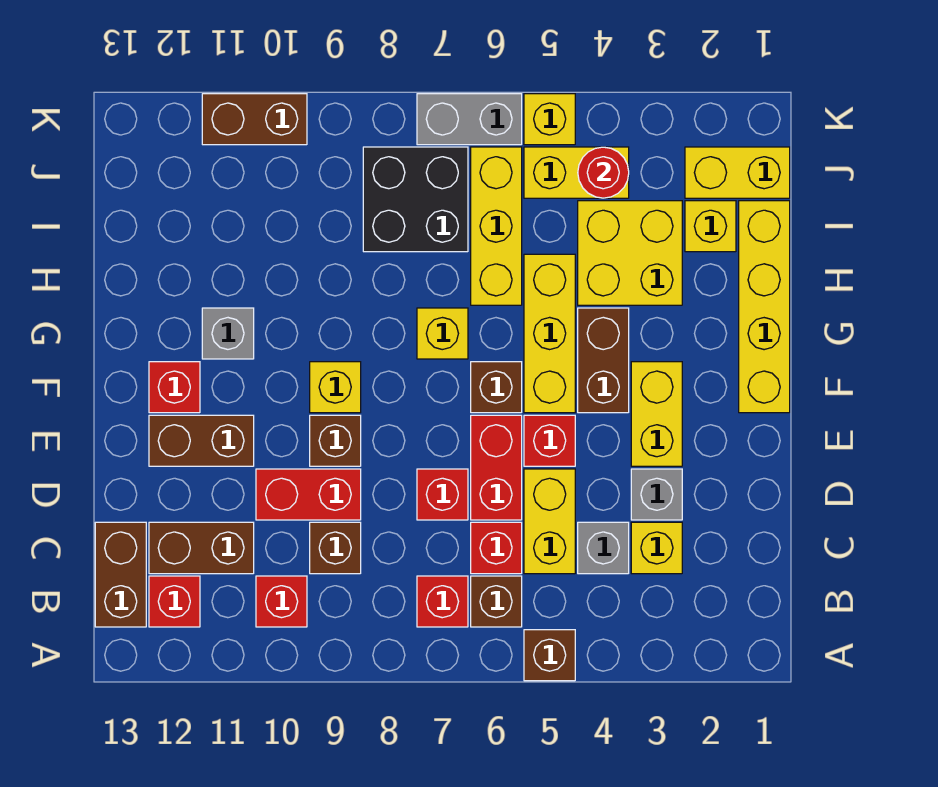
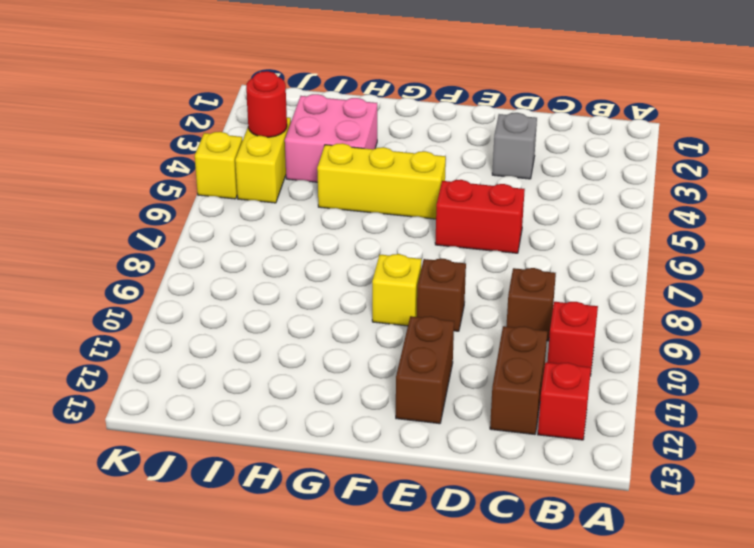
pink 2x2 brick [285,94,377,182] -> yellow 2x2 brick [578,201,682,305]
none -> brown 1x1 brick [524,630,575,681]
none -> brown 1x1 brick [471,576,522,627]
none -> red 1x1 brick [417,576,468,627]
none -> brown 1x2 brick [95,522,146,627]

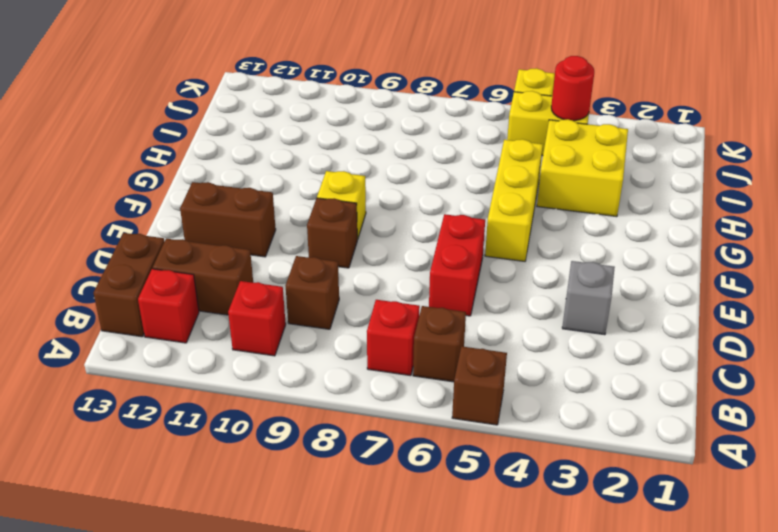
none -> yellow 1x1 brick [631,522,682,574]
none -> grey 1x1 brick [578,522,629,574]
none -> yellow 1x2 brick [524,469,575,574]
none -> red 1x1 brick [471,522,522,574]

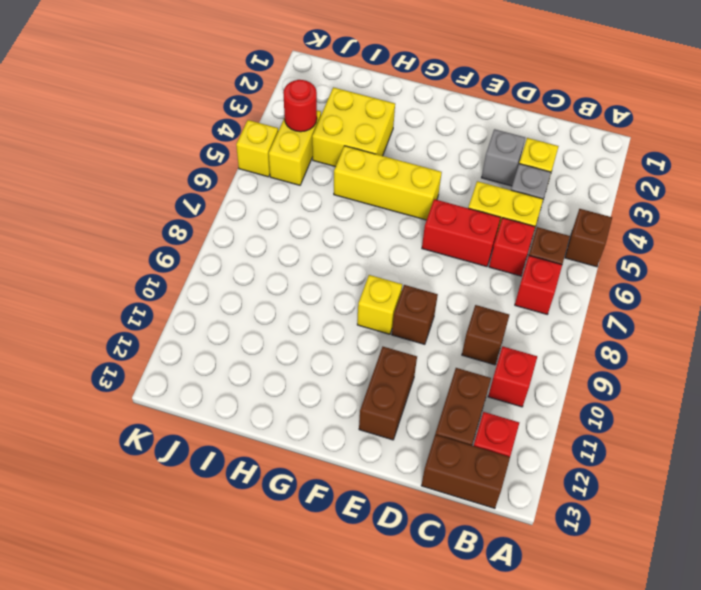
none -> red 1x1 brick [417,469,468,520]
none -> red 1x2 brick [256,469,361,520]
none -> yellow 1x2 brick [631,362,682,466]
none -> red 1x1 brick [524,415,575,466]

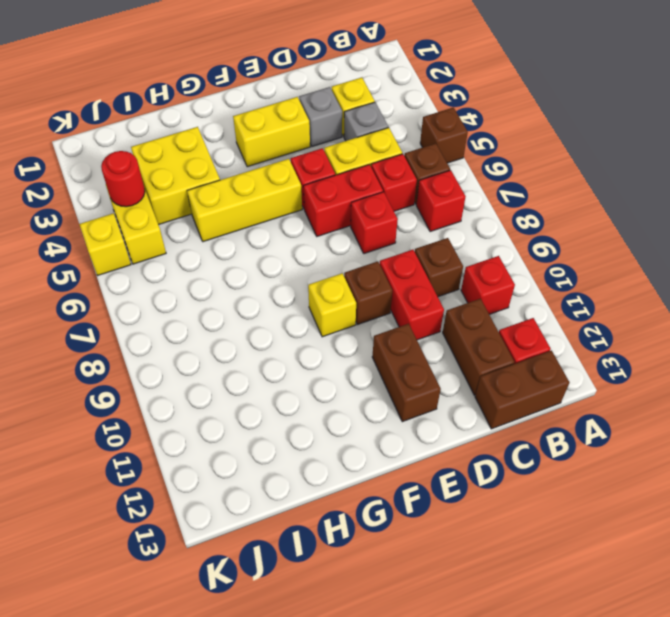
none -> yellow 1x4 brick [739,201,790,413]
none -> brown 1x2 brick [578,308,629,413]
none -> brown 1x1 brick [471,362,522,413]
none -> red 1x1 brick [149,362,200,413]

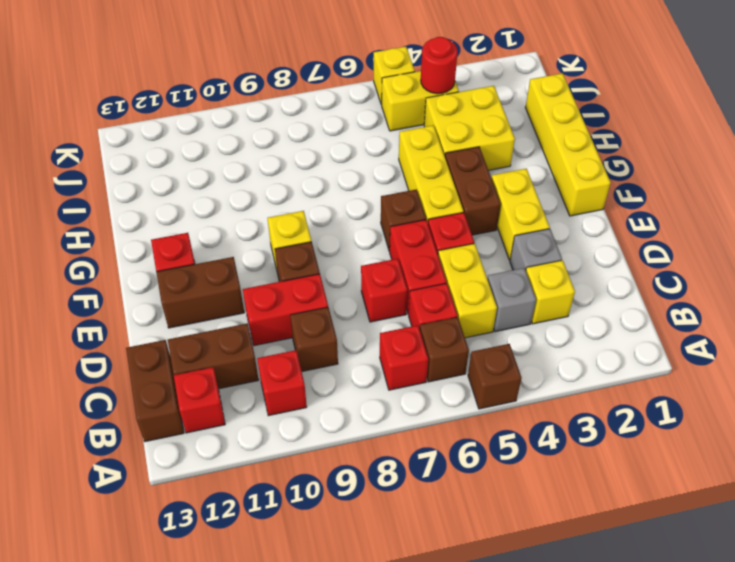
none -> yellow 1x1 brick [417,308,468,359]
none -> grey 1x1 brick [202,308,254,359]
none -> yellow 1x3 brick [471,147,522,305]
none -> yellow 1x1 brick [685,201,736,252]

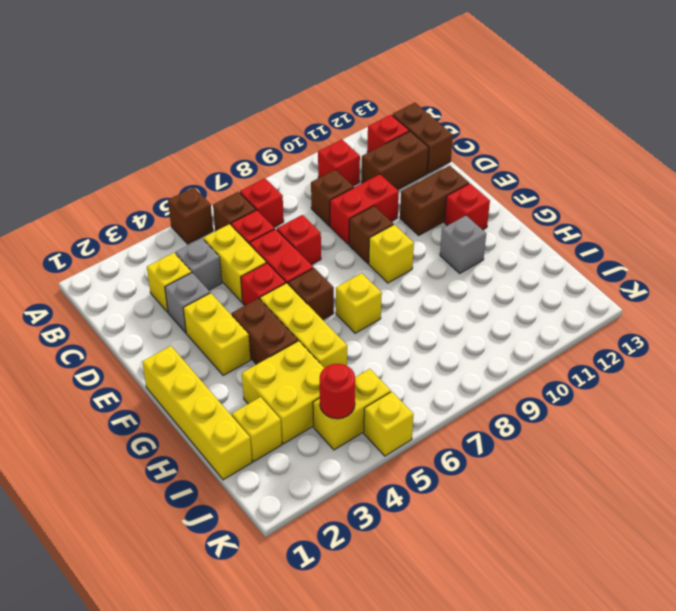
none -> yellow 1x3 brick [471,147,522,305]
none -> black 2x2 brick [363,147,468,252]
none -> yellow 1x2 brick [685,147,790,198]
none -> grey 1x2 brick [417,94,522,145]

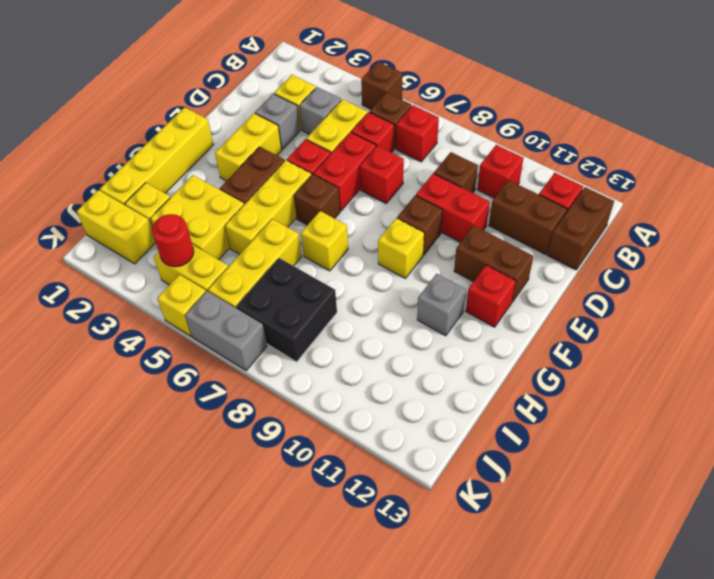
none -> brown 1x2 brick [202,94,307,145]

